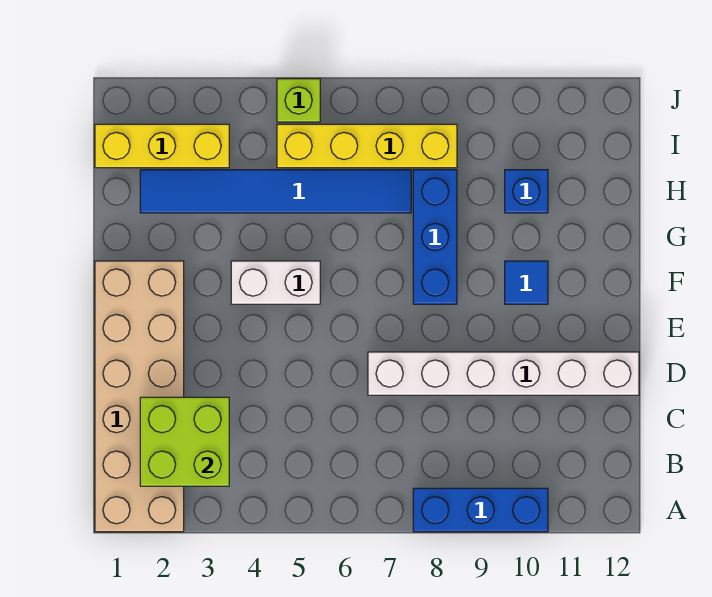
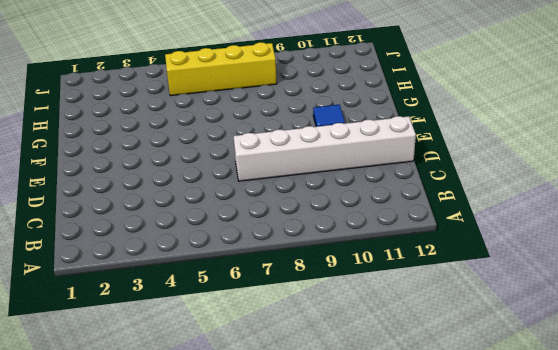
none -> tan 2x6 brick [95,261,184,532]
none -> blue 1x3 brick [413,488,548,532]
none -> white 1x2 brick [231,261,320,304]

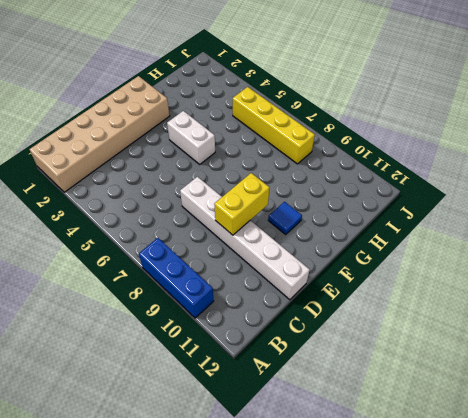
yellow 1x2 brick [214,173,270,235] -> none
none -> blue 1x3 brick [413,170,457,304]
none -> blue 1x6 tile [140,170,411,213]
none -> blue 1x1 brick [505,170,548,213]

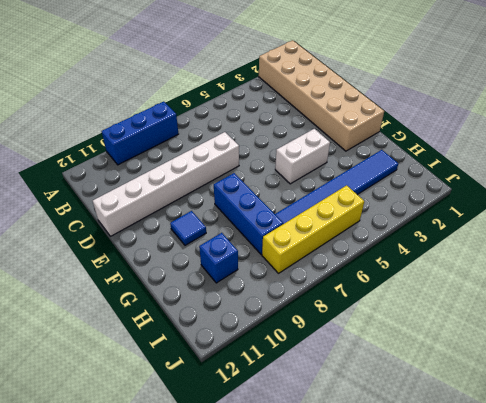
none -> yellow 1x3 brick [95,124,229,168]
none -> lime 1x1 brick [277,79,320,122]
none -> lime 2x2 brick [140,397,229,486]

